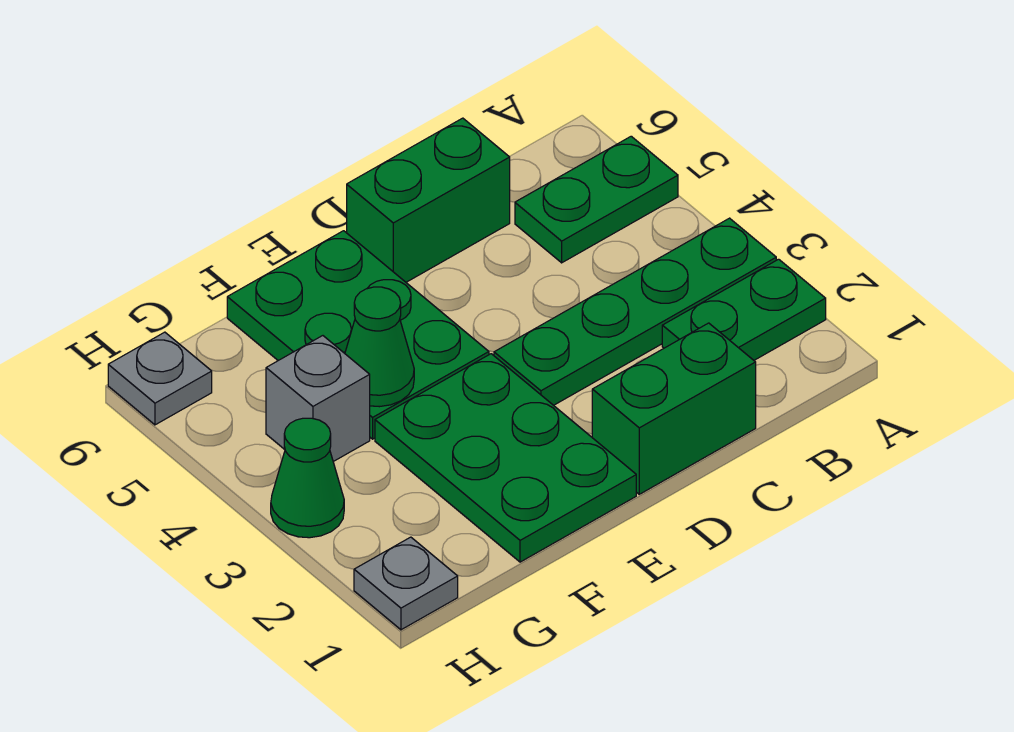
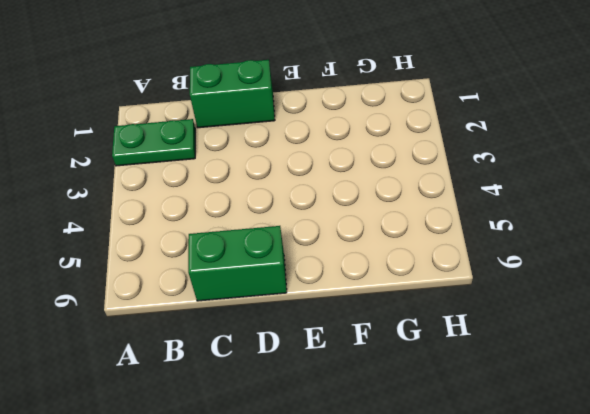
none -> green 1x4 plate [494,218,776,405]
none -> green 1x2 plate [515,136,678,263]
none -> green 2x3 plate [375,354,636,562]

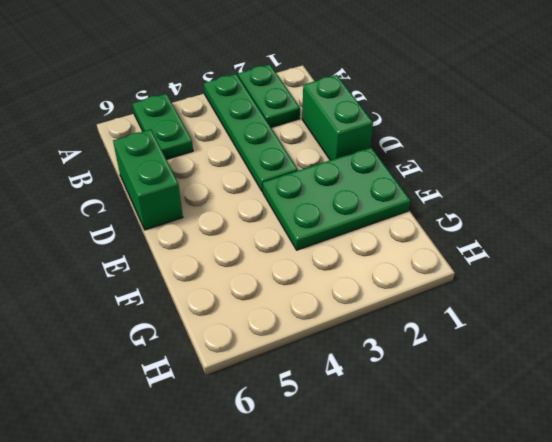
none -> green 2x3 plate [227,231,489,439]
none -> grey 1x1 brick [266,336,370,462]
none -> grey 1x1 plate [354,537,458,630]

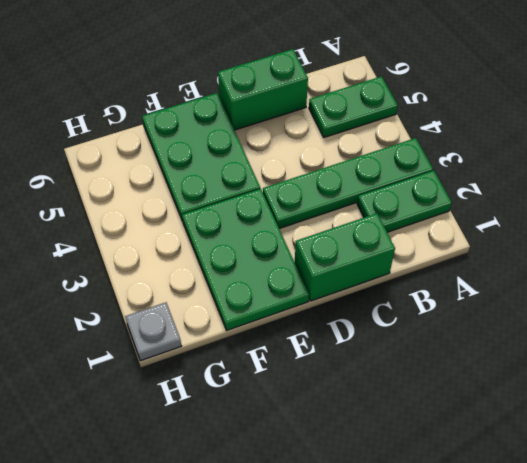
none -> grey 1x1 brick [266,336,370,462]
none -> green 1x1 cone [271,418,344,538]
none -> grey 1x1 plate [108,332,212,425]

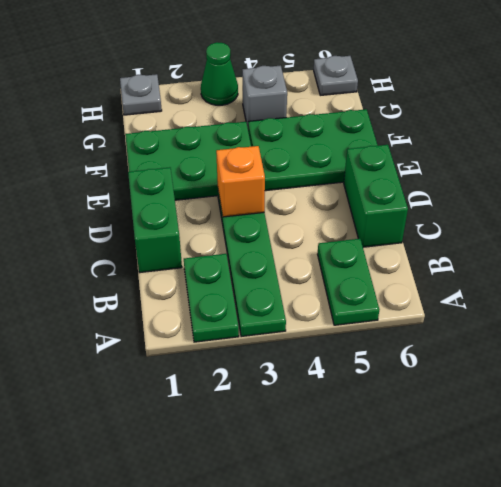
orange 1x1 brick [216,146,265,217] -> none
none -> green 1x1 cone [345,287,414,407]

